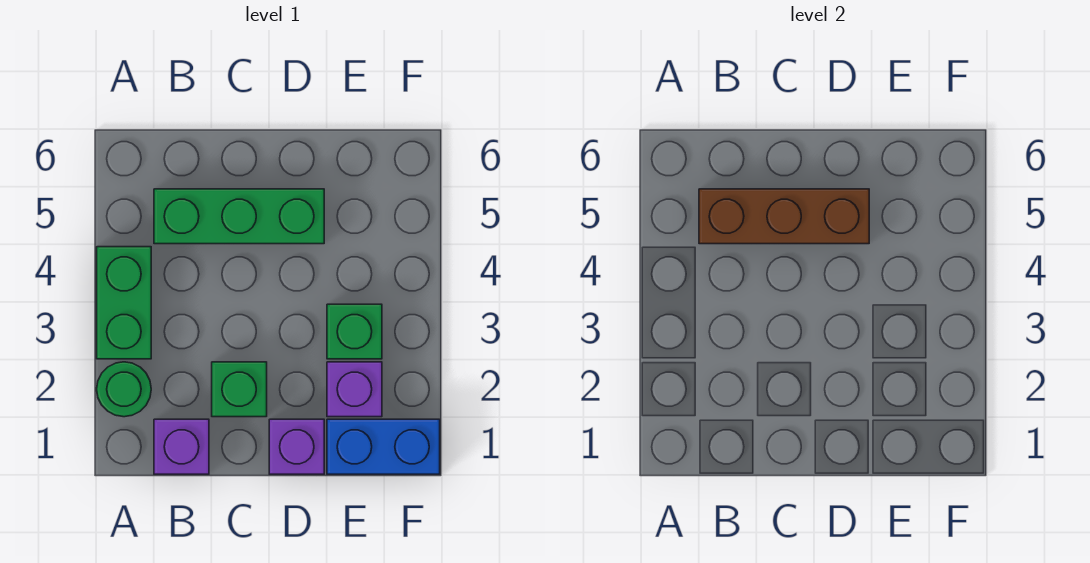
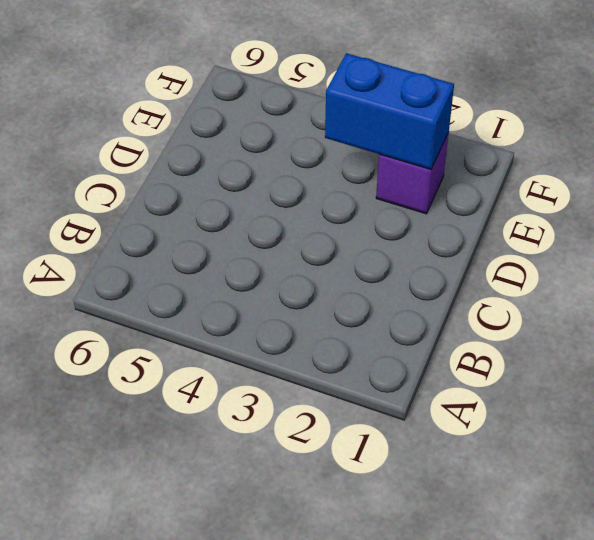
blue 1x2 brick [325,53,454,169] -> blue 1x2 brick turned to [327,419,440,474]
none -> green 1x1 round brick [97,362,151,417]
none -> green 1x2 brick [97,247,151,359]

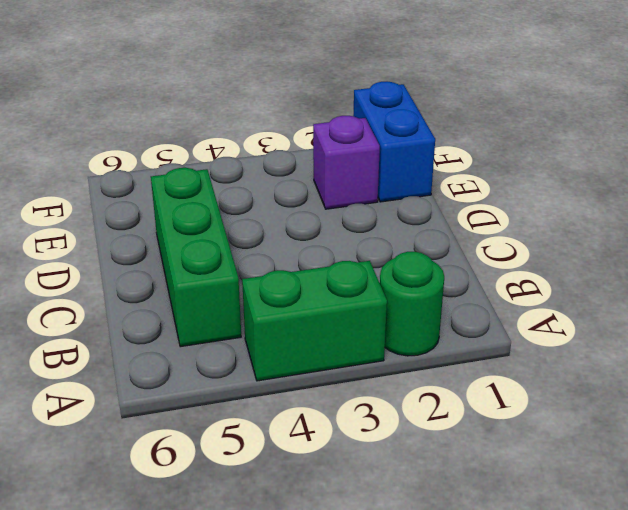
none -> purple 1x1 brick [154,419,209,474]
none -> green 1x1 brick [212,362,267,417]

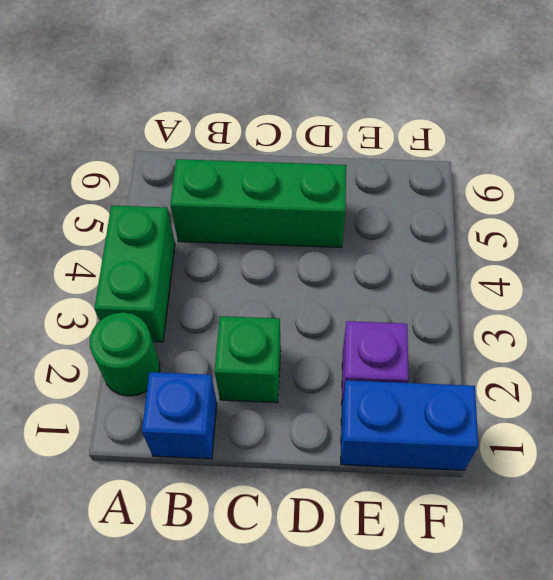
blue 1x1 brick [142,372,217,459] -> purple 1x1 brick [154,419,209,474]
none -> purple 1x1 brick [269,419,324,474]
none -> green 1x1 brick [327,304,382,359]

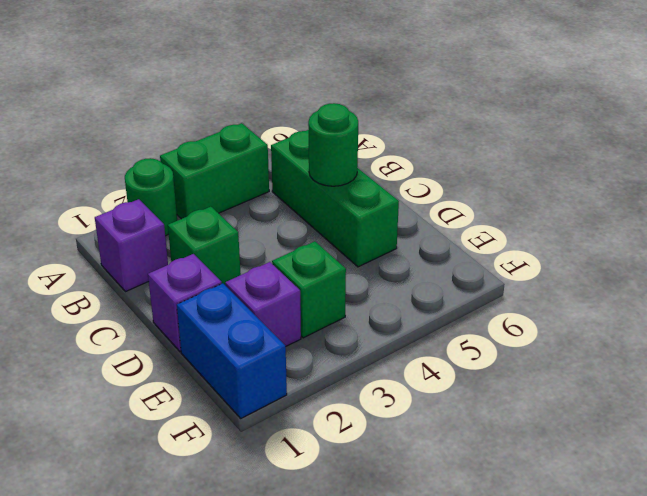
green 1x1 round brick [308,103,358,186] -> brown 1x3 brick [699,189,869,244]

